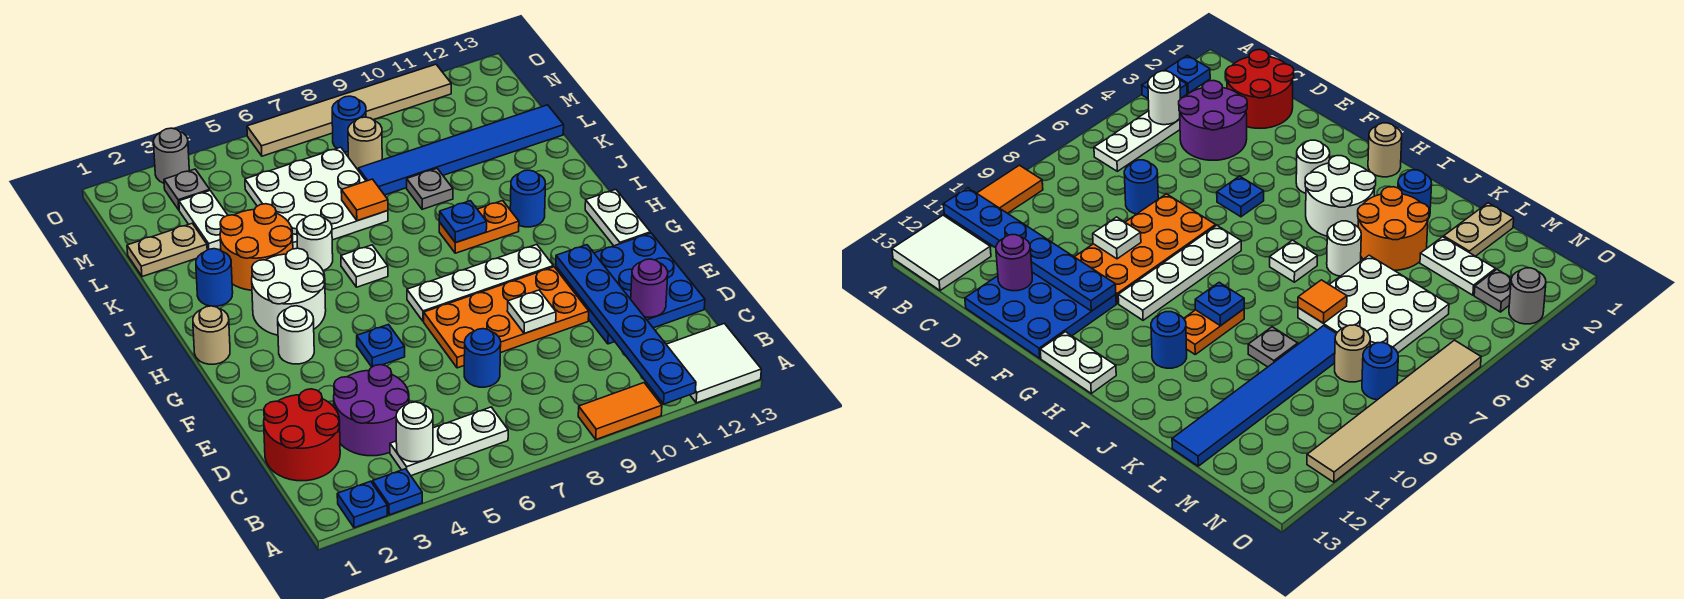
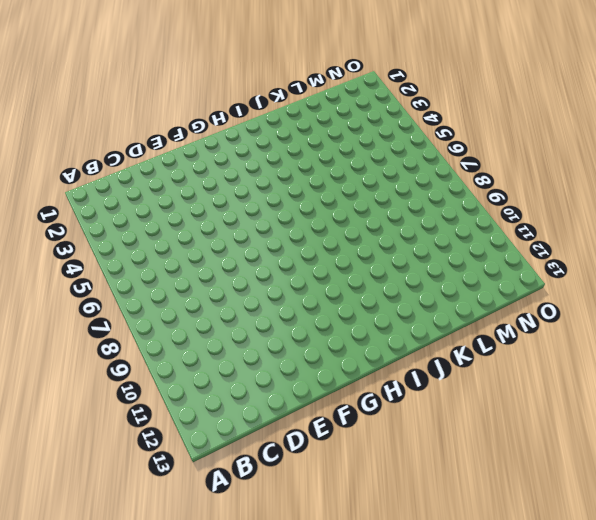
none -> blue 1x1 plate [337,481,387,528]
none -> blue 1x1 plate [373,469,422,515]
none -> orange 1x2 tile [578,383,662,439]
none -> white 2x2 tile [666,323,761,403]

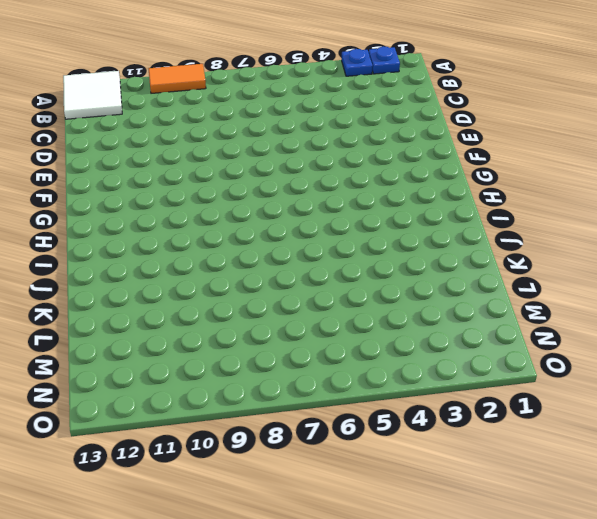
none -> white 1x3 plate [390,407,508,476]
none -> red 2x2 round brick [264,389,340,481]
none -> purple 2x2 round brick [334,365,409,456]
none -> blue 1x1 round brick [464,329,501,387]

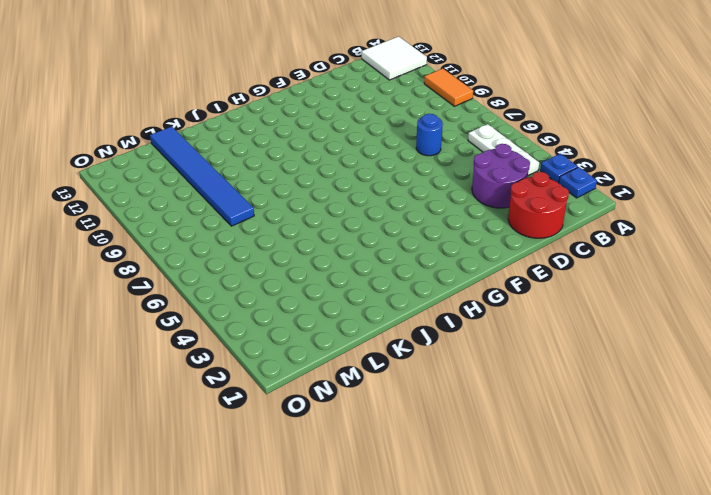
none -> blue 3x3 plate [556,233,705,344]
none -> orange 2x4 plate [424,267,589,368]
none -> blue 1x1 plate [357,324,405,367]
none -> white 1x1 round brick [278,306,314,364]

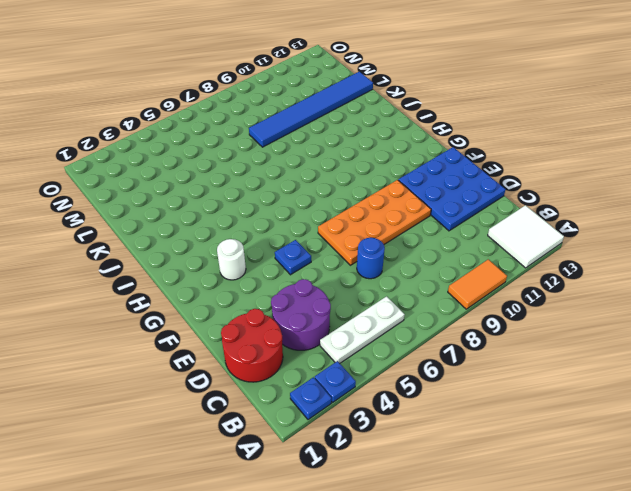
none -> white 1x4 plate [407,244,553,321]
none -> white 1x2 plate [585,189,650,246]
none -> tan 1x1 round brick [193,306,230,364]
none -> white 2x2 round brick [252,248,326,335]

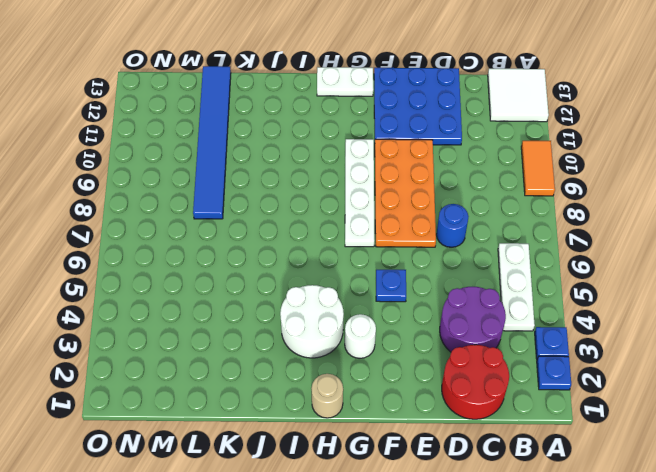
none -> white 1x1 plate [341,245,388,287]
none -> orange 1x2 plate [439,201,519,253]
none -> blue 1x1 round brick [510,170,545,227]
none -> blue 1x1 round brick [196,249,233,306]

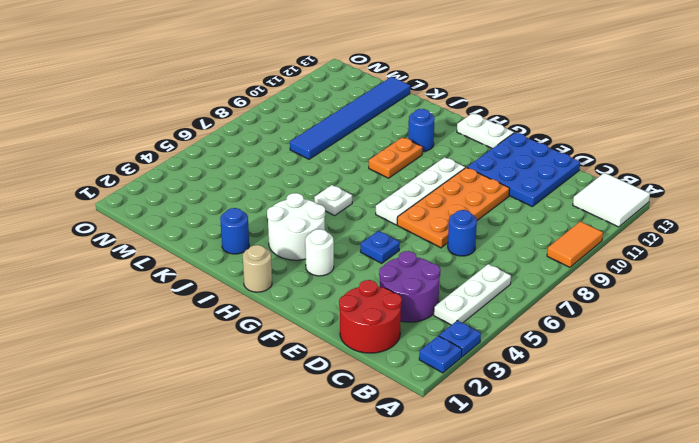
none -> orange 2x2 round brick [220,204,293,290]
none -> white 1x1 round brick [297,215,333,271]
none -> white 3x3 plate [245,147,388,249]
none -> grey 1x1 plate [407,169,453,209]

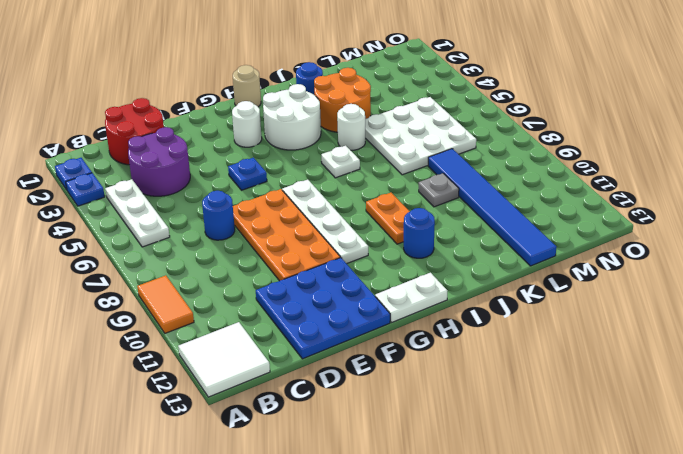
none -> tan 1x2 plate [127,223,207,277]
none -> white 1x2 plate [179,191,228,250]
none -> tan 1x1 round brick [348,117,382,170]
none -> grey 1x1 plate [164,169,210,210]

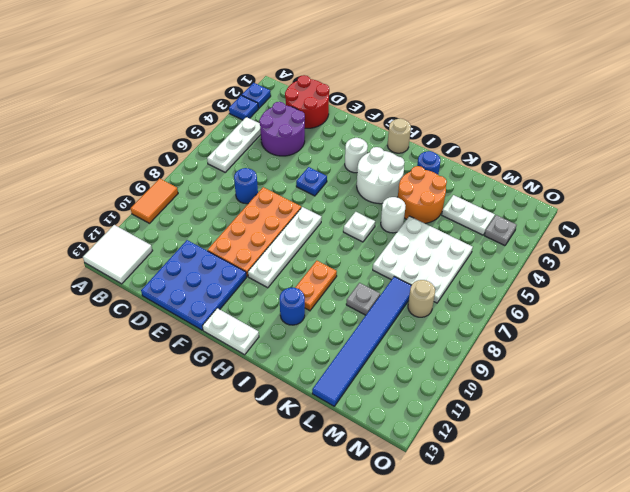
none -> tan 1x2 plate [127,223,207,277]
none -> blue 1x1 round brick [332,96,366,152]
none -> grey 1x1 round brick [154,128,189,183]
none -> tan 1x6 tile [247,64,451,156]

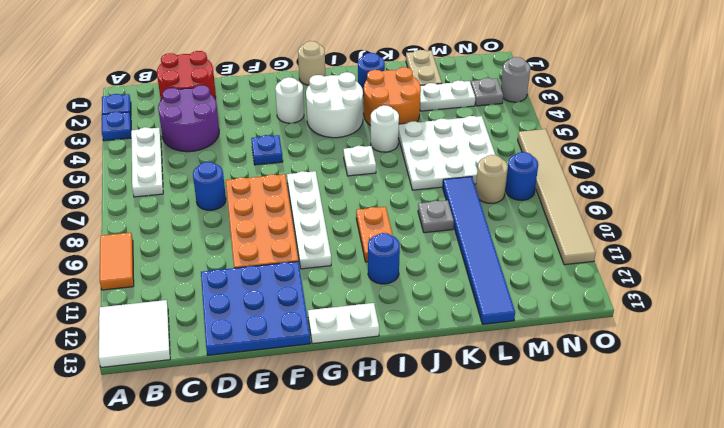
none -> blue 1x6 plate [556,245,696,404]
none -> white 1x1 round brick [396,402,433,462]
none -> purple 1x1 round brick [631,259,668,317]
none -> white 1x1 plate [507,290,556,334]

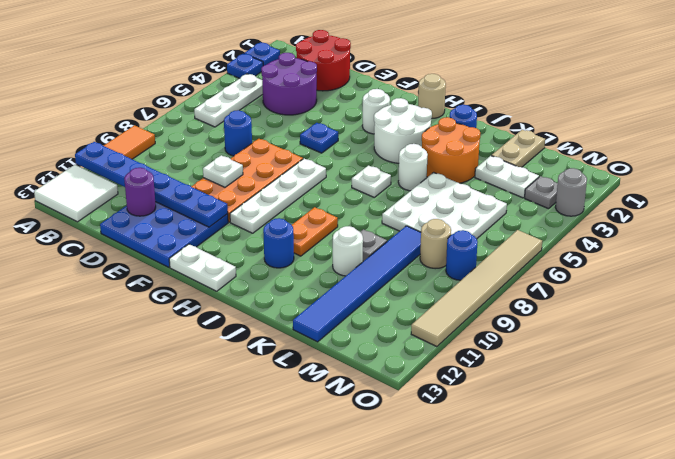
white 1x1 round brick [333,226,363,276] -> white 1x1 round brick moved to [396,402,433,462]
none -> blue 1x1 plate [439,201,487,243]
none -> orange 1x1 tile [341,179,388,221]

